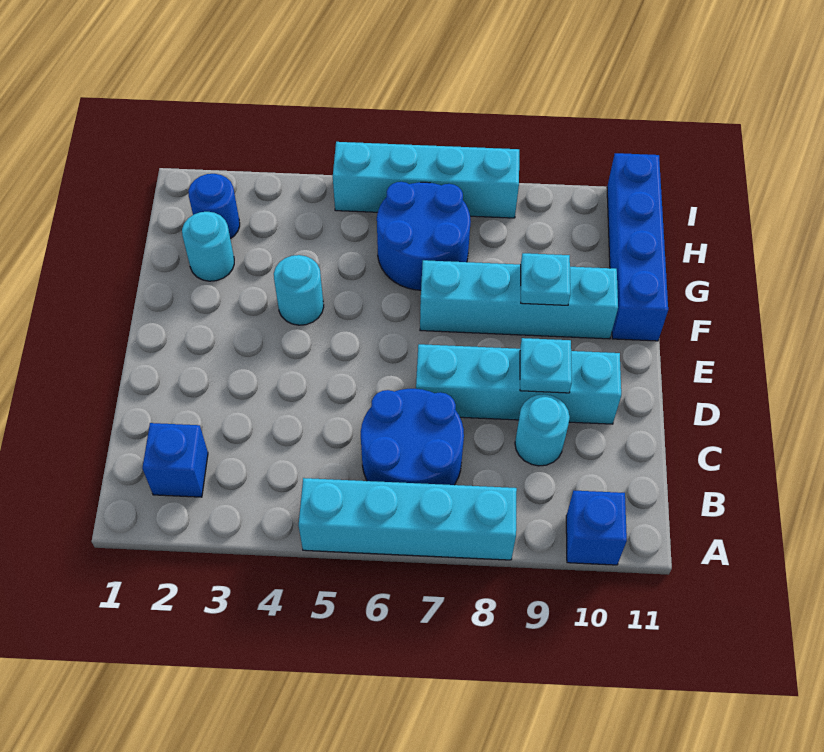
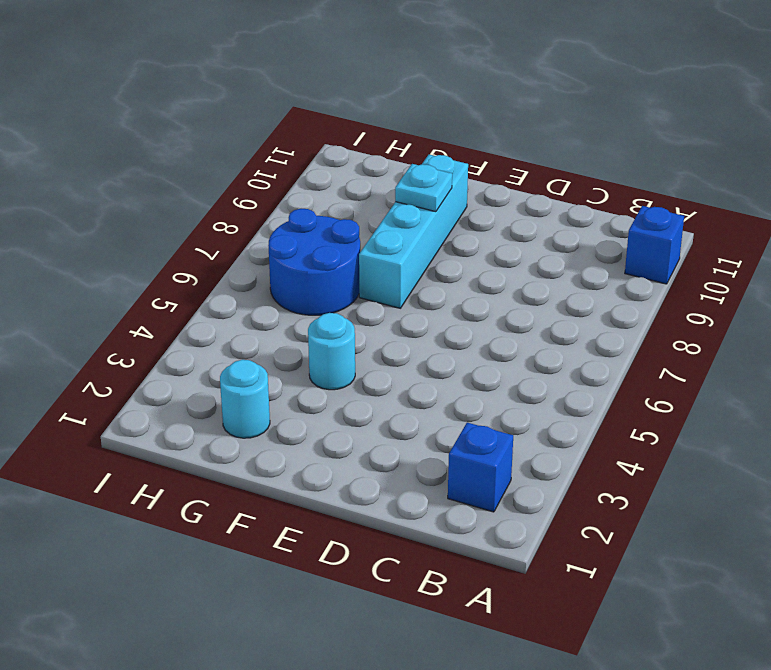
none -> cyan 1x4 brick [299,478,517,560]
none -> blue 2x2 round brick [361,389,464,485]
none -> cyan 1x1 round brick [515,394,570,466]

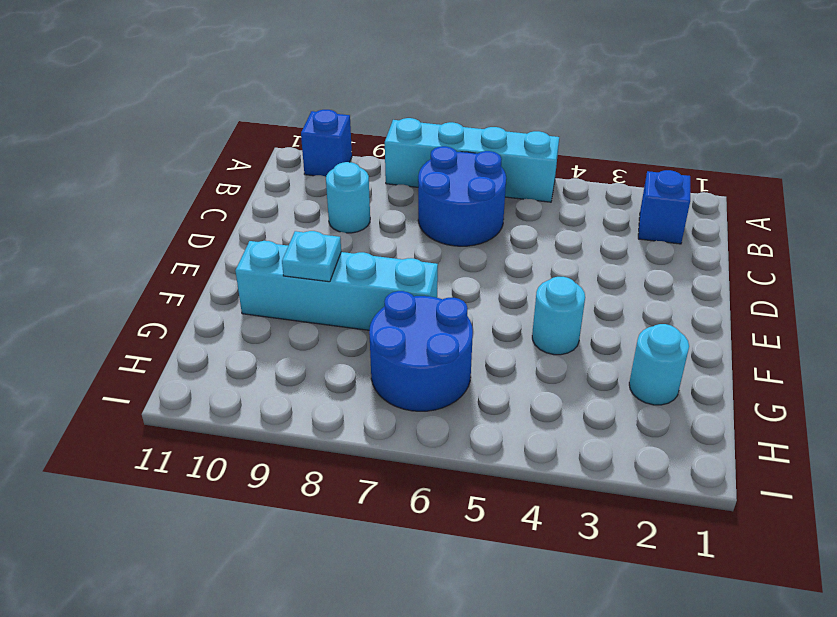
none -> cyan 1x4 brick [416,344,621,424]
none -> blue 1x4 brick [607,153,668,341]
none -> blue 1x1 round brick [188,174,240,239]

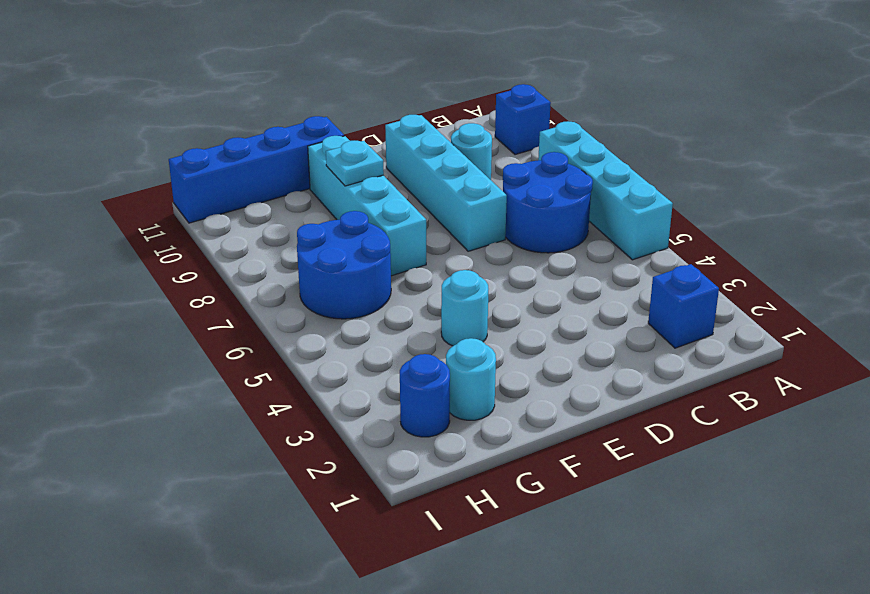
none -> cyan 1x4 brick [333,142,519,218]
none -> cyan 1x1 plate [520,338,572,393]

